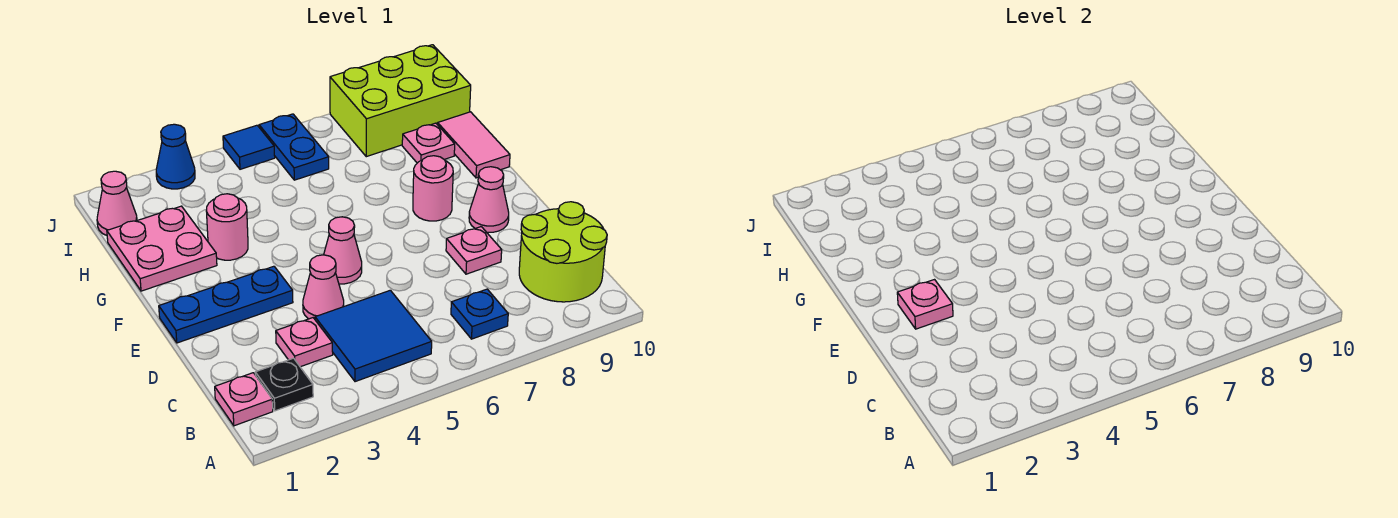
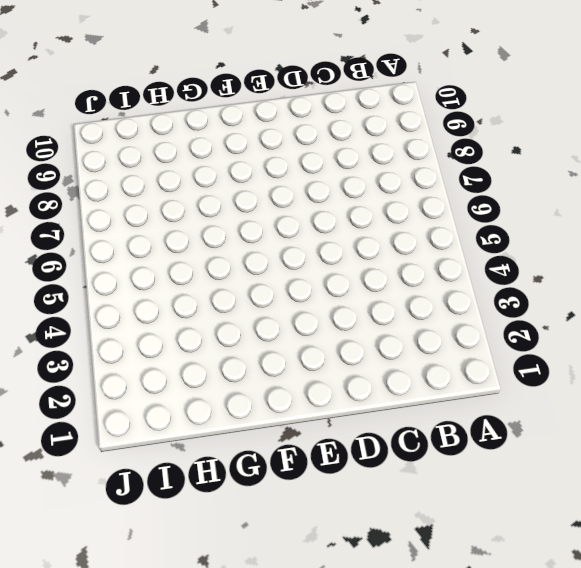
none -> pink 1x1 plate [215,373,273,426]
none -> black 1x1 plate [255,358,313,411]
none -> blue 2x2 tile [315,290,432,382]

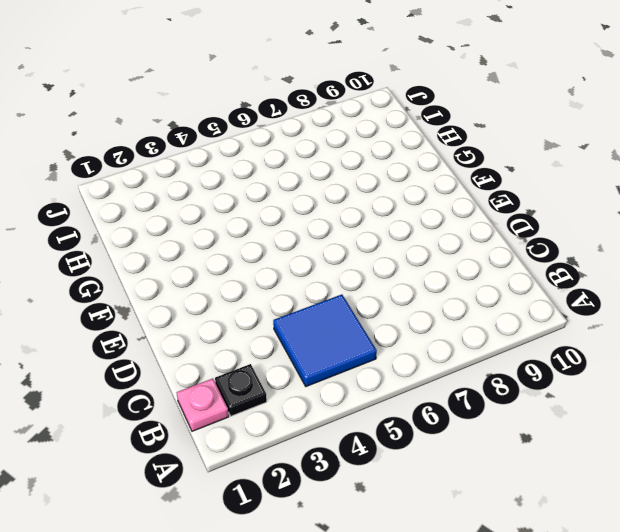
none -> blue 1x1 plate [451,289,508,339]
none -> lime 2x2 round brick [519,202,607,302]
none -> pink 1x1 plate [276,318,333,367]

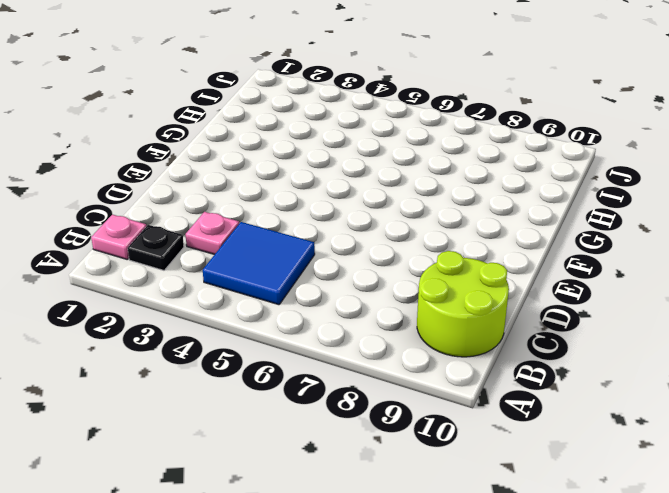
none -> blue 1x1 plate [451,289,508,339]
none -> pink 1x1 cone [303,255,344,319]
none -> pink 1x1 plate [446,227,502,274]

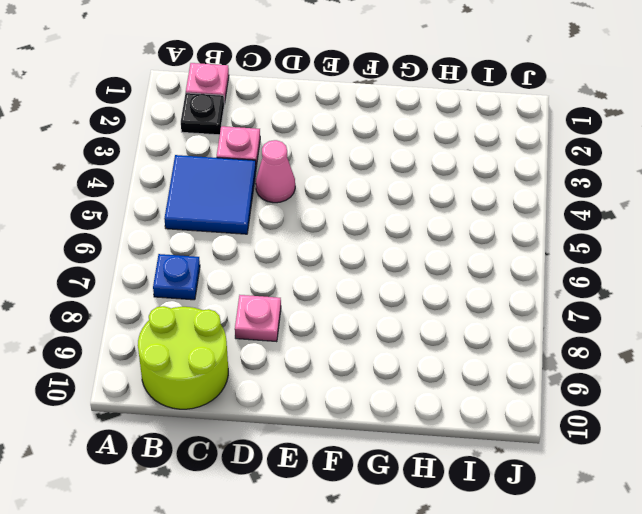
none -> blue 1x3 plate [159,266,293,343]
none -> pink 1x1 cone [324,217,362,284]
none -> pink 1x1 cone [469,167,509,232]

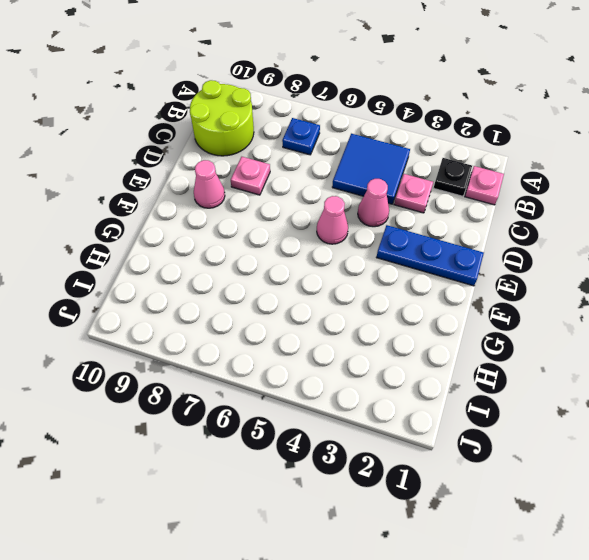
none -> pink 1x1 round brick [413,156,453,221]
none -> pink 2x2 plate [107,206,217,291]
none -> pink 1x1 round brick [206,194,248,260]

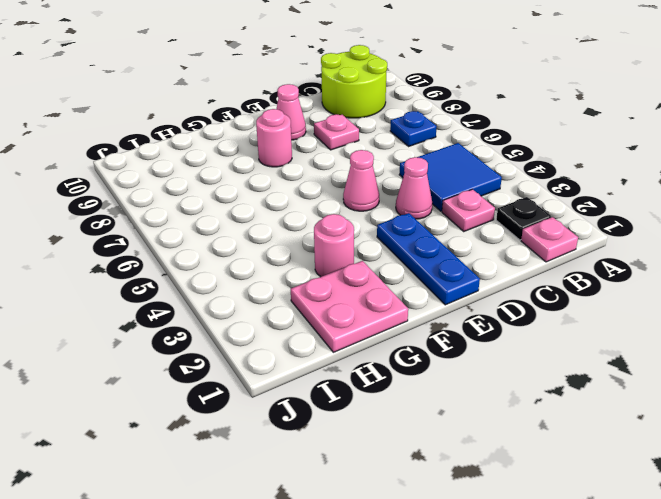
none -> pink 1x2 tile [438,112,510,178]
none -> pink 1x1 plate [402,123,455,163]
none -> pink 1x1 cone [97,171,137,235]

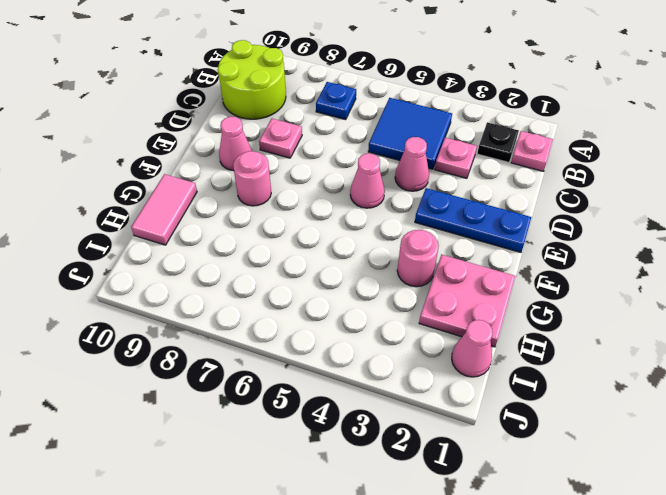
none -> pink 1x1 plate [402,123,455,163]
none -> blue 1x2 plate [259,114,329,180]
none -> lime 2x3 brick [330,45,471,157]

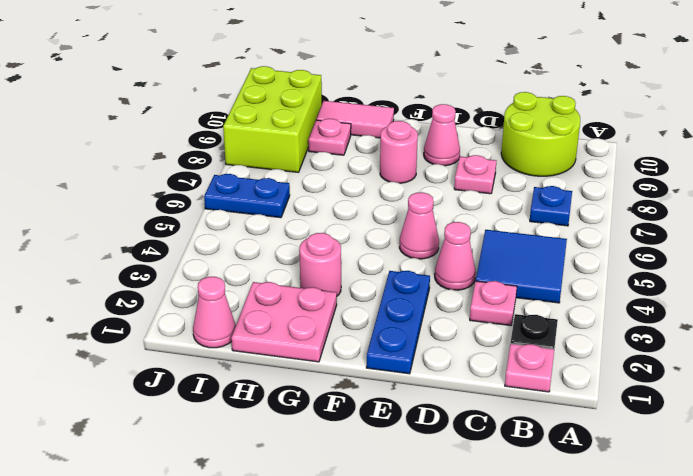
none -> blue 1x1 cone [156,124,195,189]
none -> blue 1x1 tile [223,125,275,169]
none -> pink 1x1 plate [897,280,953,329]

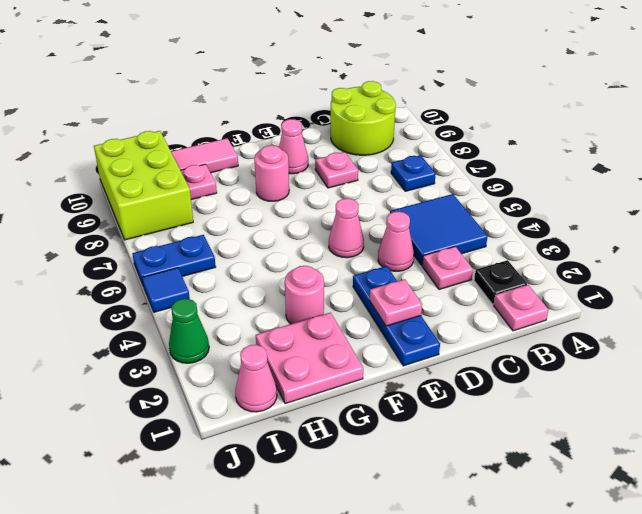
green 1x1 cone [169,299,209,363] -> blue 1x1 cone [156,124,195,189]

